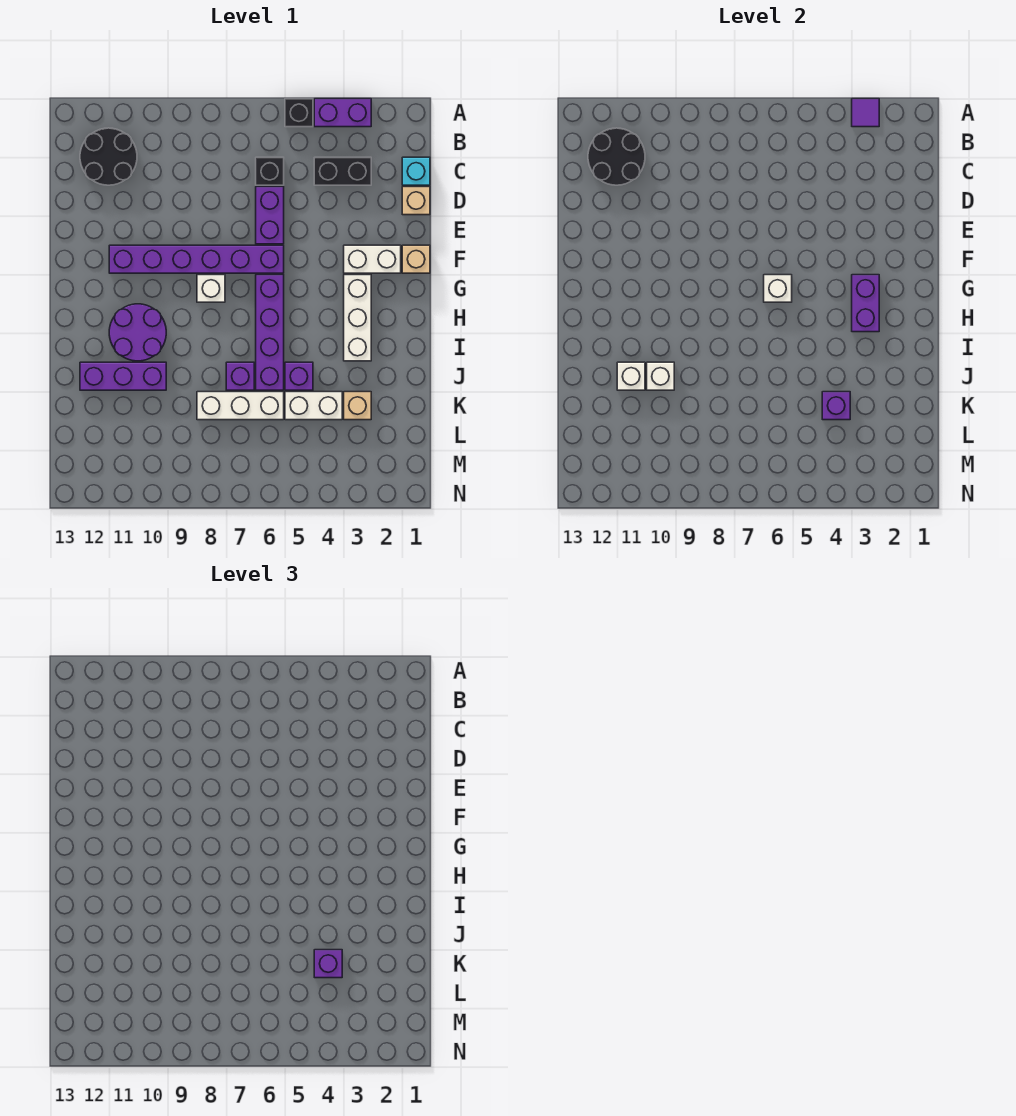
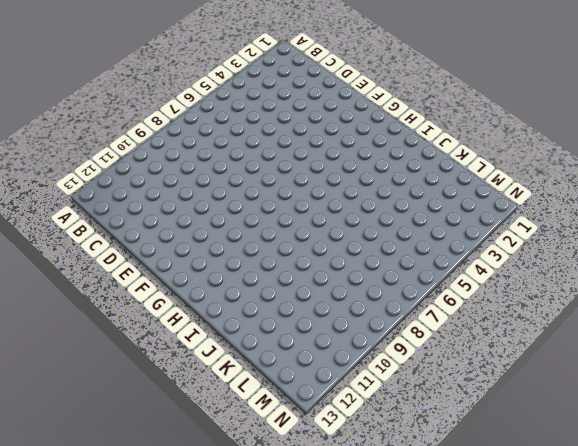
none -> purple 1x2 brick [314,99,371,127]
none -> black 1x1 brick [285,99,313,127]
none -> black 2x2 round brick [80,128,137,185]

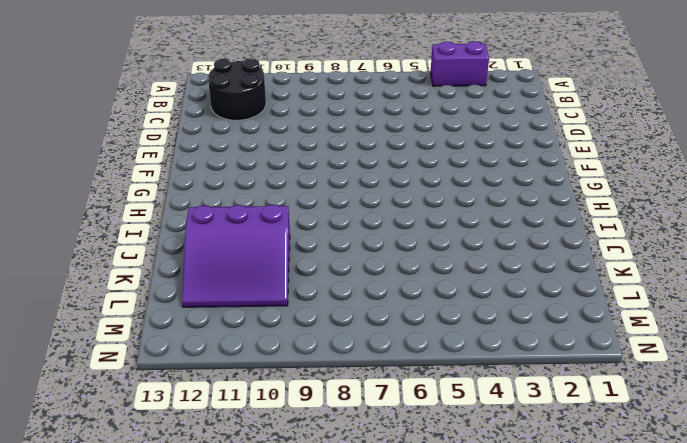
purple 3x3 slope [182,205,290,307] -> purple 1x3 brick [80,362,166,390]
none -> black 1x1 brick [285,99,313,127]
none -> cyan 1x1 brick [402,157,430,185]
none -> black 1x2 brick [314,157,371,185]

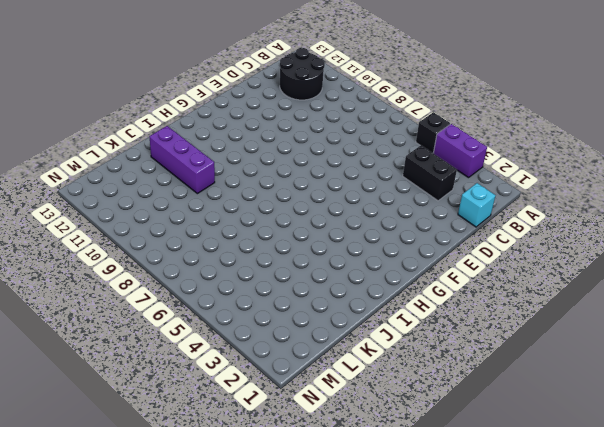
none -> black 1x1 brick [256,157,284,185]
none -> tan 1x1 brick [402,187,430,215]
none -> purple 1x2 brick [256,187,284,244]

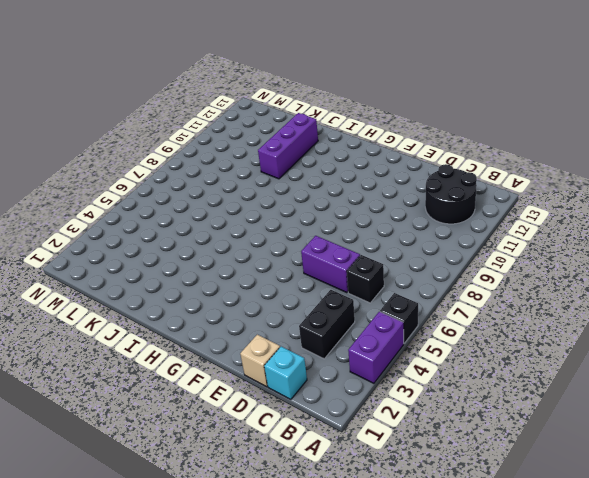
none -> tan 1x1 brick [402,245,430,273]
none -> white 1x2 brick [344,245,401,273]
none -> purple 1x6 brick [109,245,284,273]

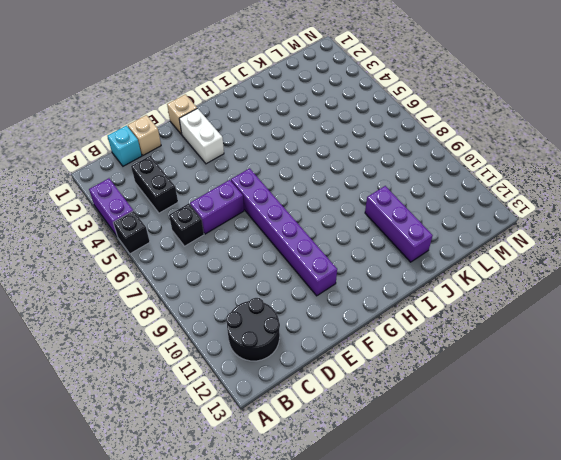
none -> white 1x3 brick [344,275,371,361]
none -> purple 1x4 brick [256,275,284,390]
none -> white 1x1 brick [197,275,225,302]

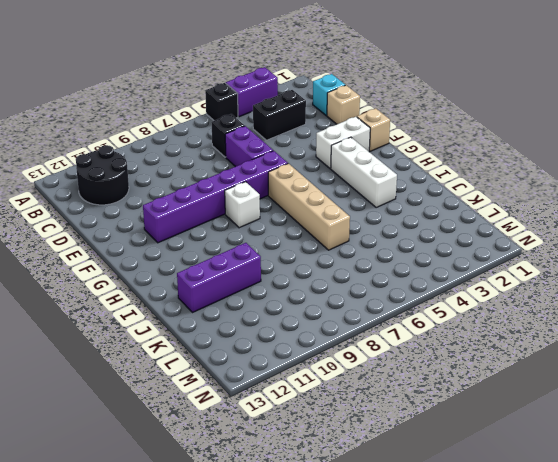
tan 1x4 brick [268,164,350,250] -> purple 1x4 brick [256,275,284,390]
none -> purple 2x2 round brick [109,304,166,361]
none -> purple 1x1 brick [285,362,313,390]
none -> purple 1x1 brick [226,362,254,390]

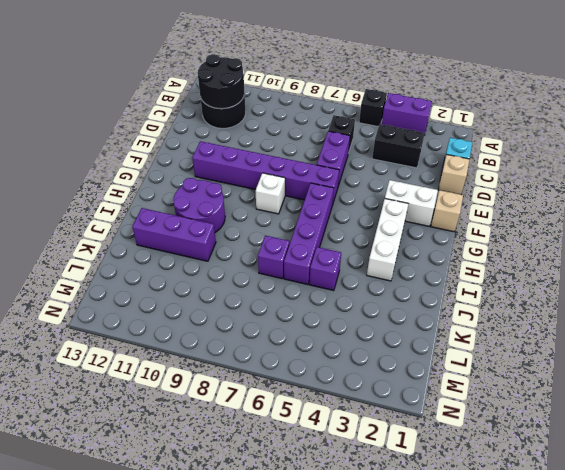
none -> tan 1x1 brick [344,392,371,420]
none -> white 1x2 brick [285,392,342,420]
none -> white 1x3 brick [197,392,284,420]

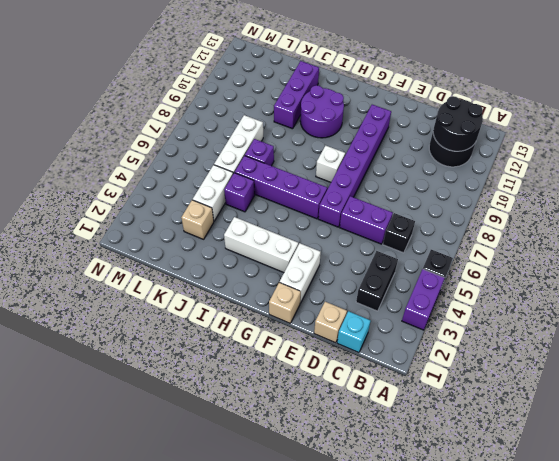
none -> purple 1x1 tile [852,99,879,127]
none -> purple 1x2 brick [852,275,879,332]
none -> white 1x1 brick [764,275,792,302]

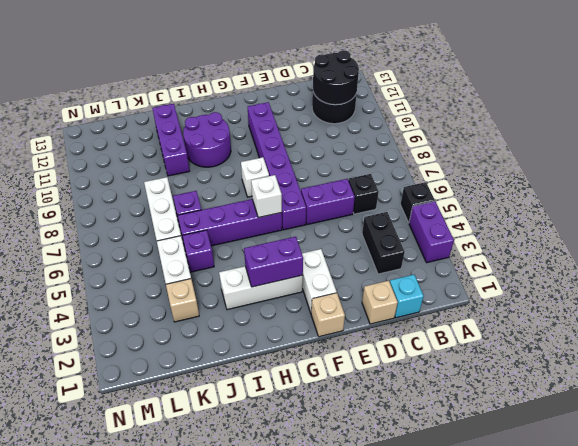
none -> purple 1x1 tile [852,99,879,127]
none -> white 1x1 brick [647,362,674,390]
none -> white 1x1 brick [617,362,645,390]

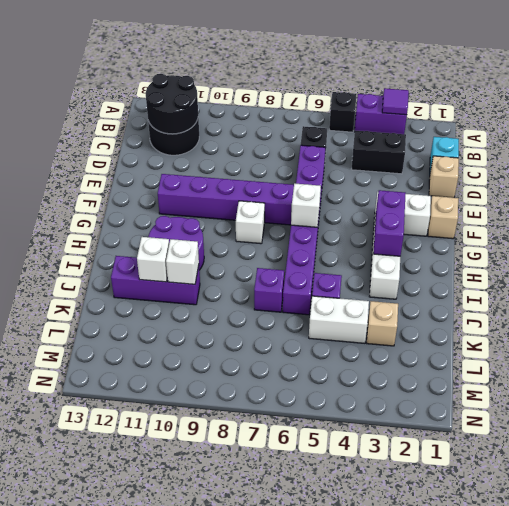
none -> white 1x3 brick [197,392,284,420]
none -> purple 1x1 brick [822,392,850,420]
none -> purple 1x1 brick [314,950,342,978]

